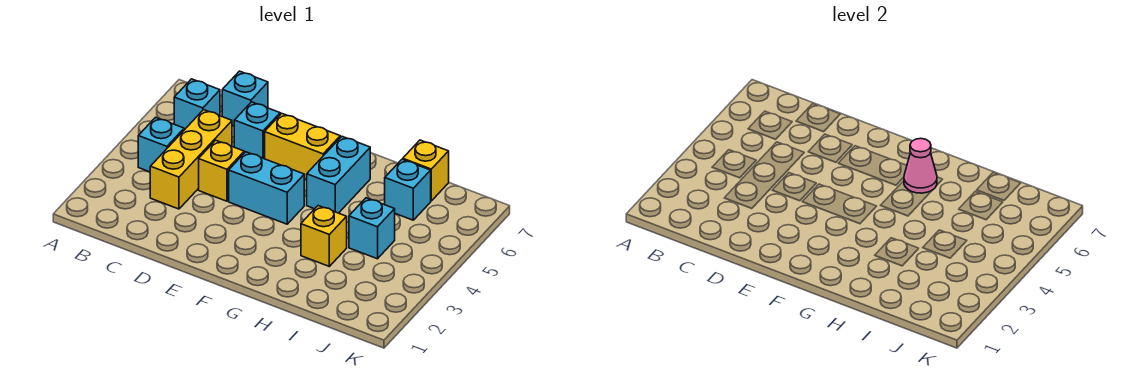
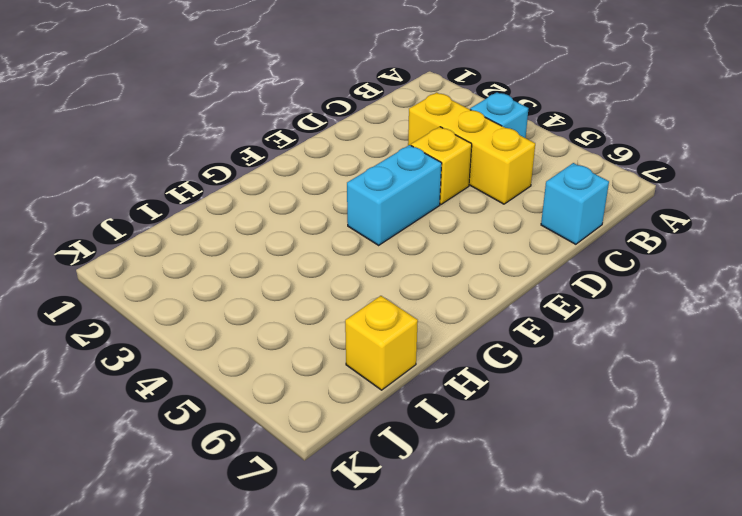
none -> cyan 1x1 brick [174,79,220,130]
none -> cyan 1x1 brick [234,102,280,159]
none -> yellow 1x2 brick [265,113,340,180]

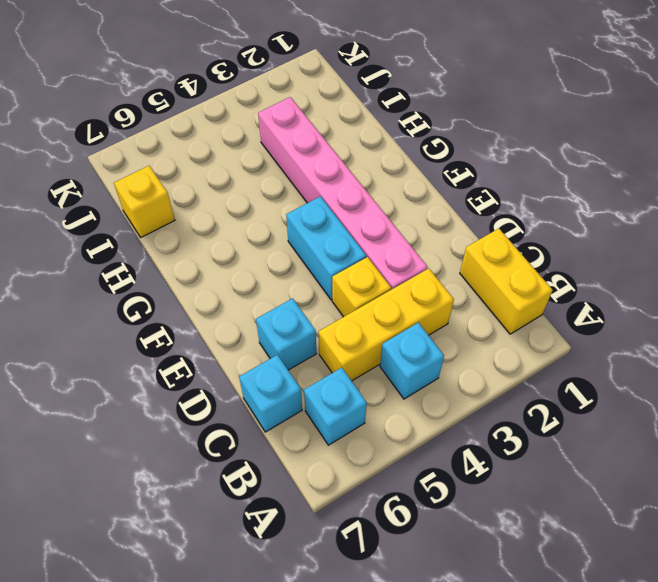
yellow 1x2 brick [460,229,552,334] -> yellow 1x2 brick moved to [265,113,340,180]
pink 1x6 brick [258,97,428,290] -> yellow 1x1 brick [301,206,347,266]
none -> cyan 1x2 brick [307,137,370,213]
none -> cyan 1x1 brick [349,198,395,259]
none -> cyan 1x1 brick [385,159,431,220]

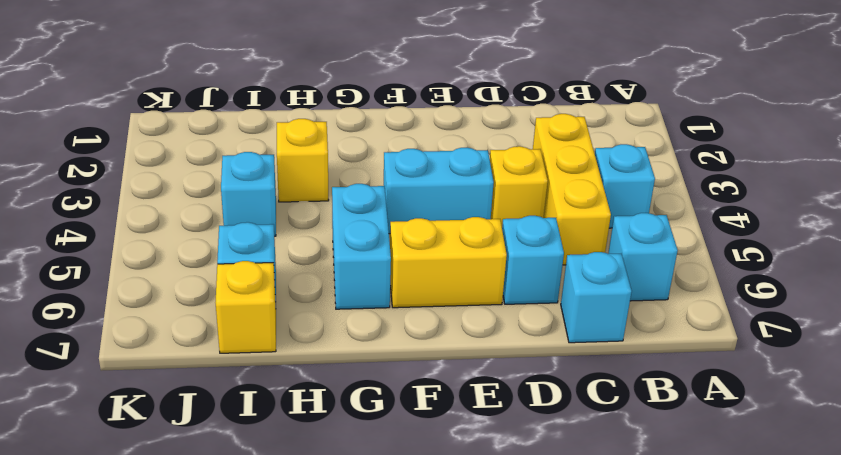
none -> pink 1x1 cone [904,138,937,193]

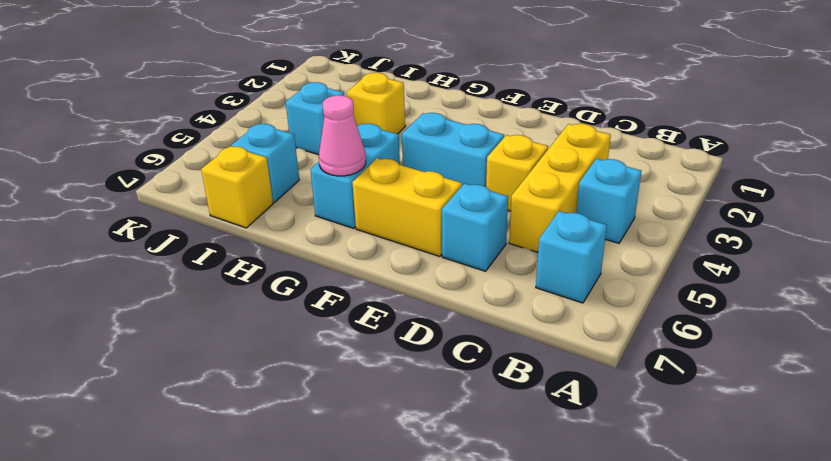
none -> cyan 1x1 brick [222,71,268,126]

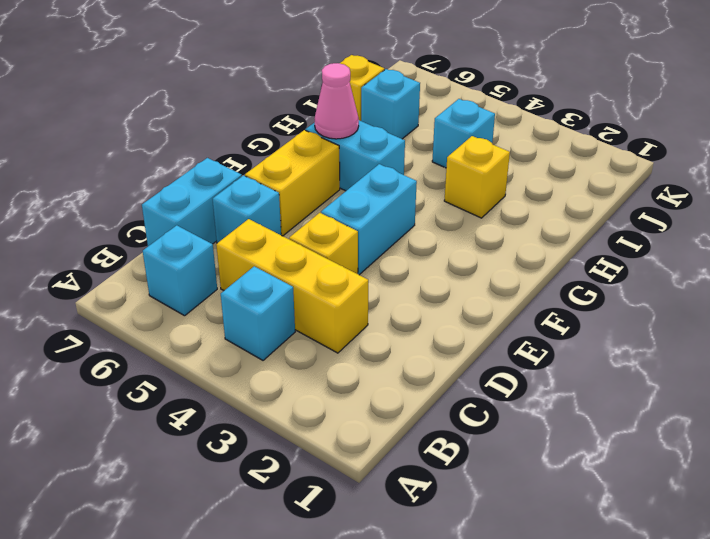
cyan 1x2 brick [142,158,242,246] -> cyan 1x1 brick [222,71,268,126]

